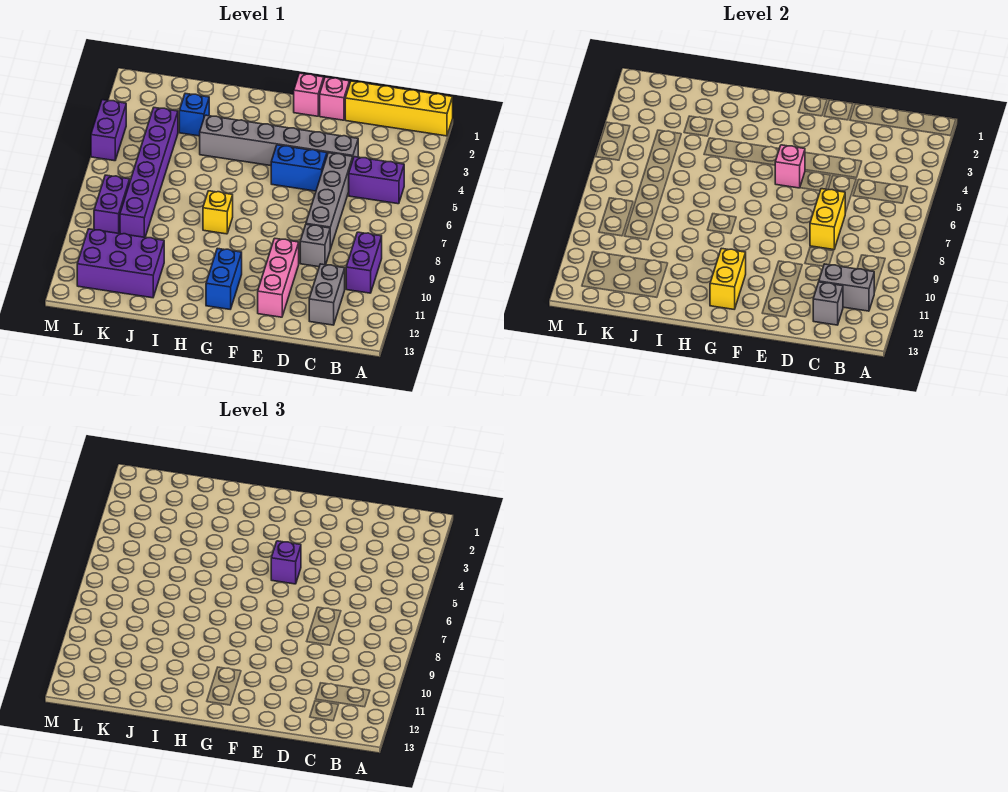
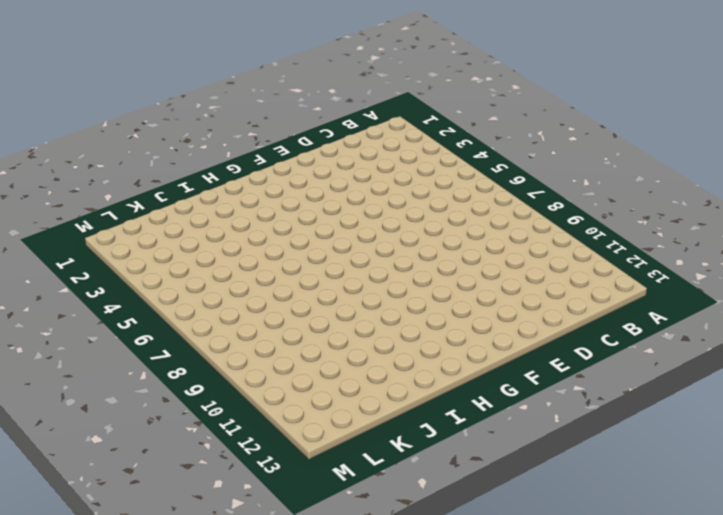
none -> yellow 1x4 brick [345,81,453,136]
none -> purple 1x2 brick [349,157,404,204]
none -> purple 1x2 brick [346,232,382,293]

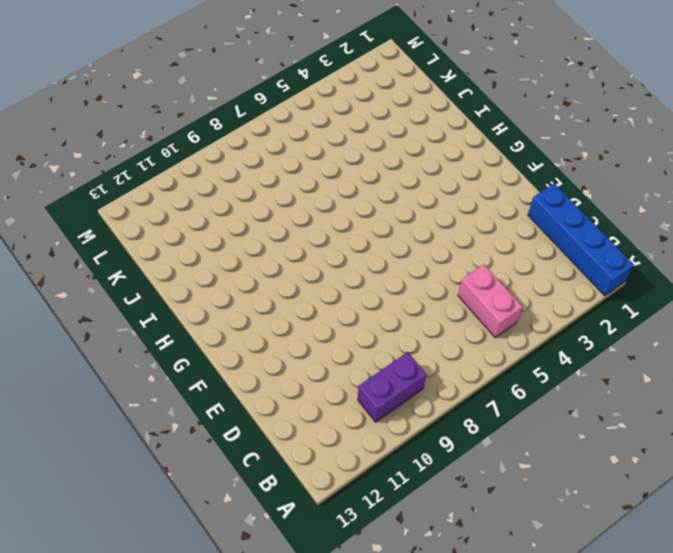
blue 1x4 brick [528,184,634,296] -> yellow 1x4 brick [345,81,453,136]
pink 1x2 brick [458,264,523,338] -> purple 1x2 brick [349,157,404,204]
none -> grey 1x2 brick [309,264,345,325]
none -> grey 1x6 brick [200,115,358,166]
none -> grey 1x4 brick [306,153,353,249]

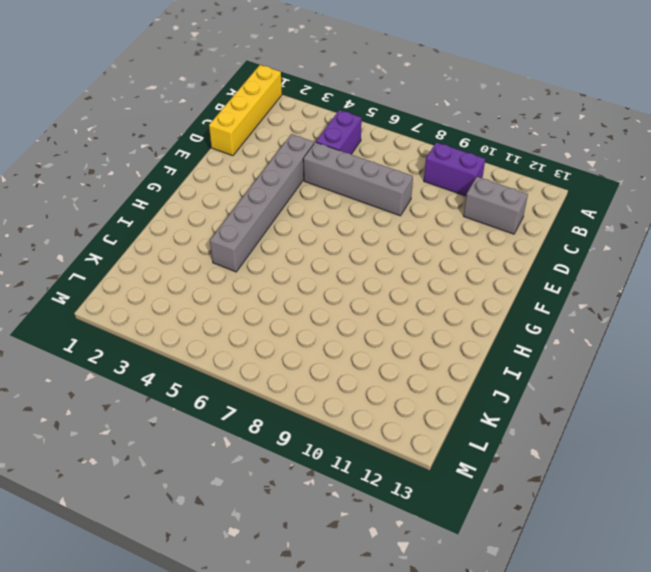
none -> grey 1x1 brick [300,224,330,267]
none -> pink 1x1 brick [320,77,349,120]
none -> blue 1x2 brick [271,145,327,191]

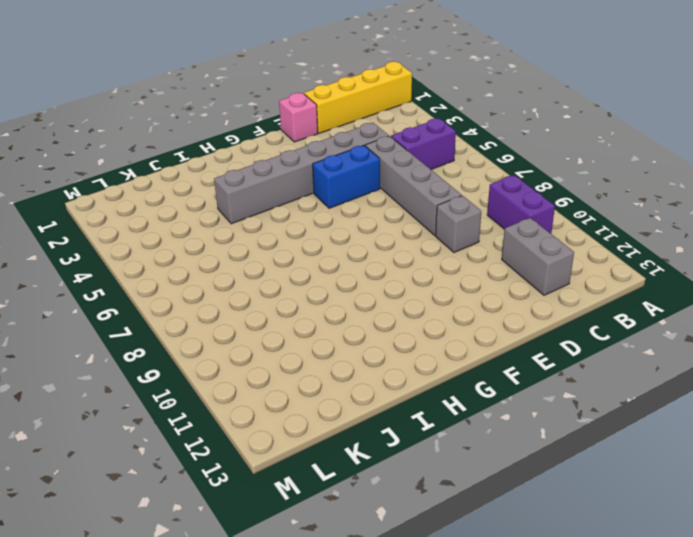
none -> pink 1x3 brick [258,238,299,317]
none -> pink 1x1 brick [294,73,324,116]
none -> blue 1x2 brick [206,248,242,309]

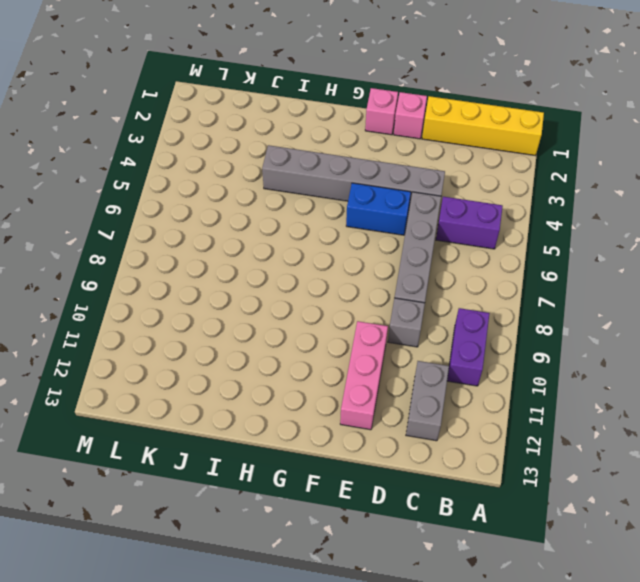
none -> blue 1x2 brick [206,248,242,309]
none -> yellow 1x1 brick [203,191,233,234]
none -> blue 1x1 brick [179,93,209,136]

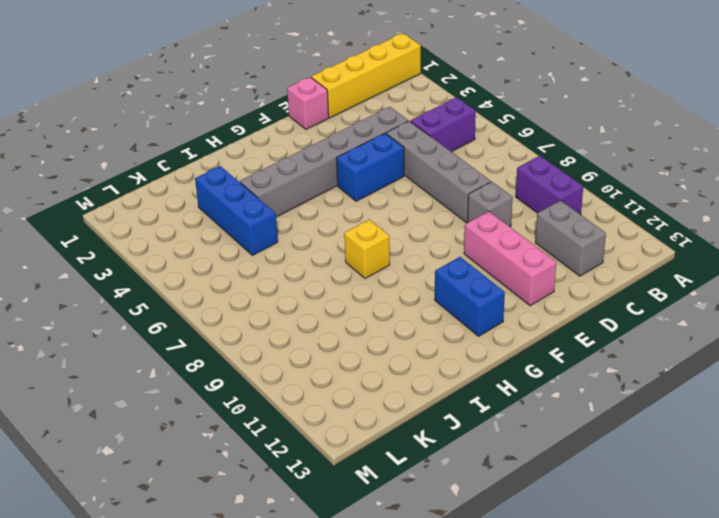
blue 1x3 brick [195,166,278,255] -> blue 1x1 brick [179,93,209,136]
none -> pink 1x1 brick [294,73,324,116]
none -> purple 2x3 brick [77,229,164,298]
none -> purple 1x6 brick [120,108,178,237]

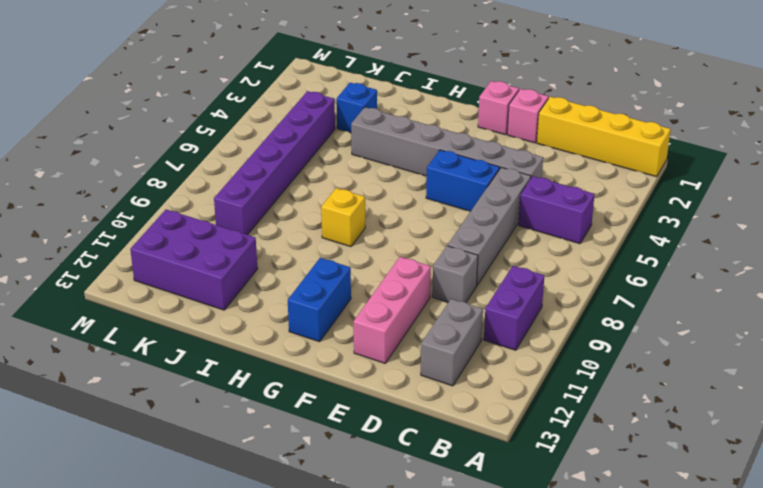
none -> purple 1x2 brick [94,175,130,234]
none -> purple 1x2 brick [91,100,126,161]
none -> grey 1x2 brick [819,264,874,311]

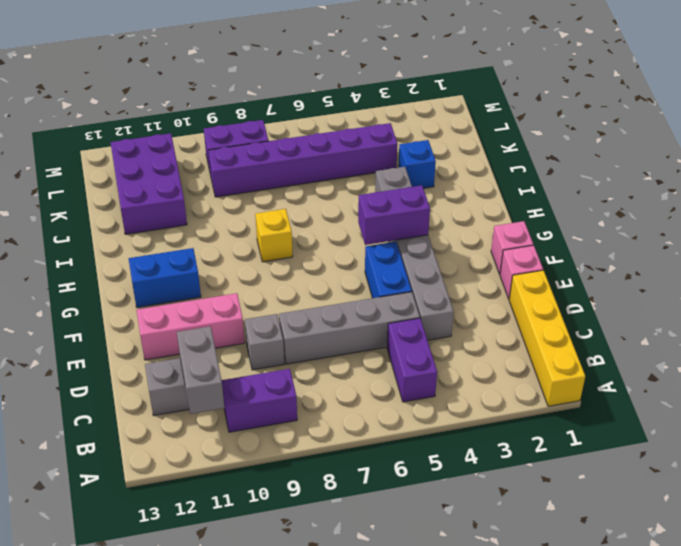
purple 1x2 brick [358,185,430,245] -> purple 1x2 brick moved to [91,100,126,161]
none -> grey 1x1 brick [813,282,843,325]
none -> yellow 1x2 brick [810,189,845,250]
none -> pink 1x1 brick [775,145,805,188]

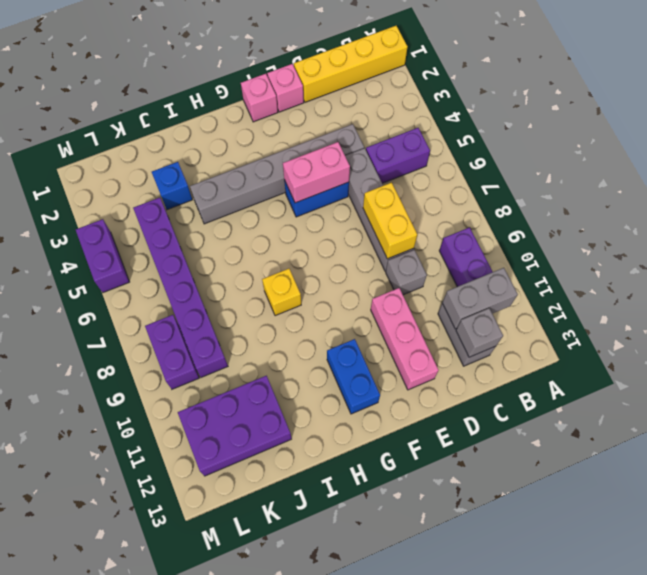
pink 1x2 brick [283,142,350,203] -> pink 1x1 brick [775,145,805,188]
none -> yellow 1x2 brick [710,248,746,309]
none -> purple 1x1 brick [271,541,301,584]

